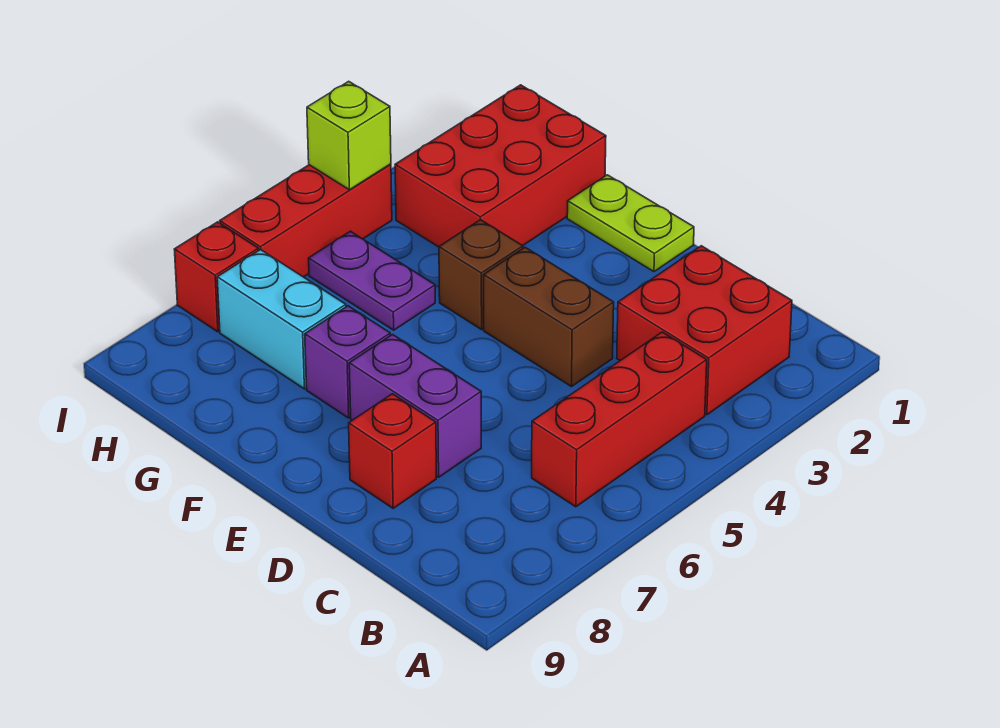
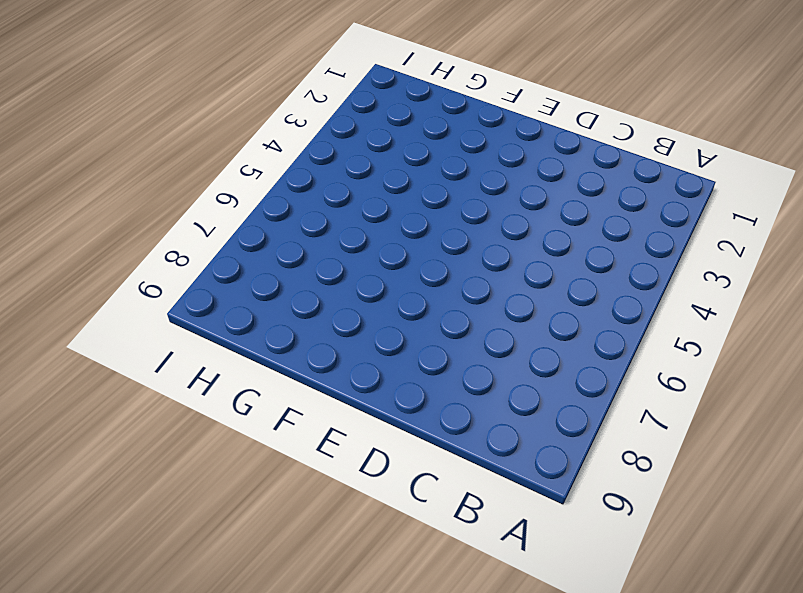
none -> red 2x2 brick [617,246,792,415]
none -> red 1x3 brick [532,332,707,507]
none -> brown 1x2 brick [484,247,614,387]

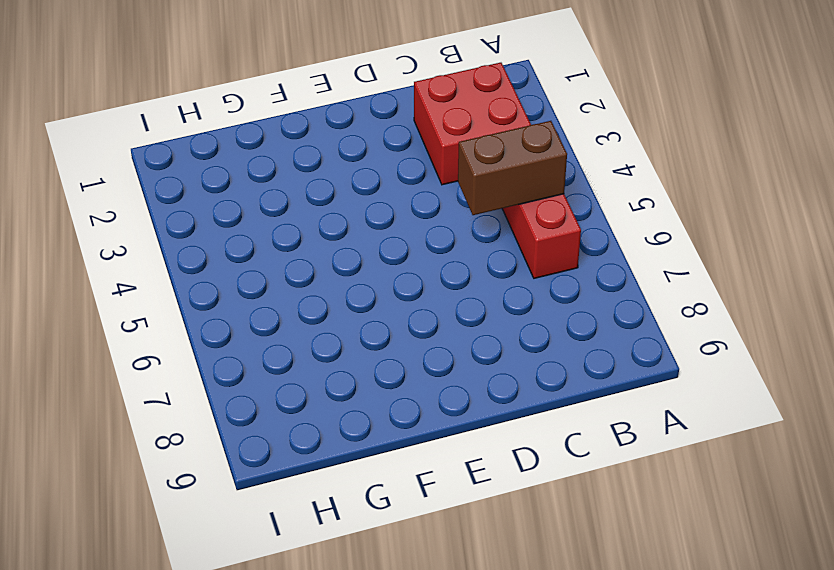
brown 1x2 brick [458,121,567,215] -> brown 1x2 brick moved to [484,247,614,387]
none -> purple 1x2 brick [349,335,481,477]
none -> red 1x1 brick [349,394,436,508]
none -> lime 1x2 plate [567,175,694,272]

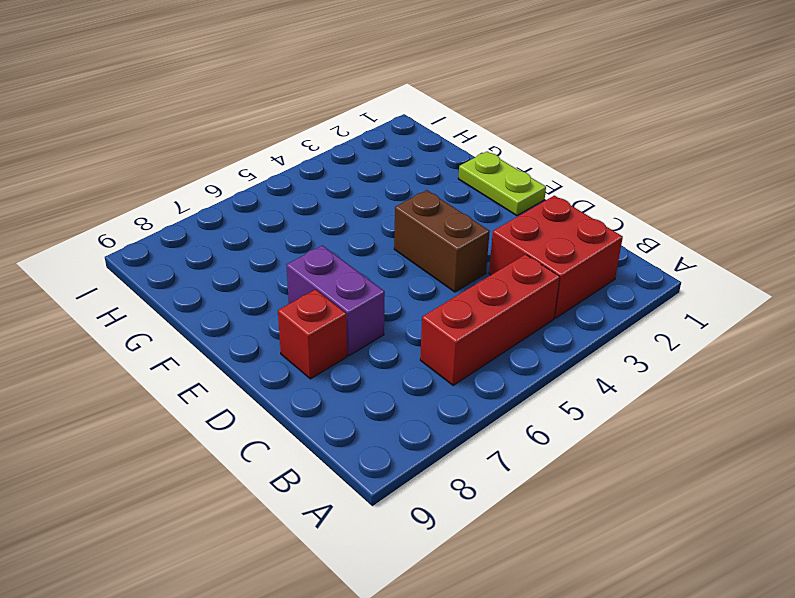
none -> brown 1x1 brick [439,220,523,329]
none -> purple 1x1 brick [305,306,390,418]
none -> red 2x3 brick [395,85,606,247]

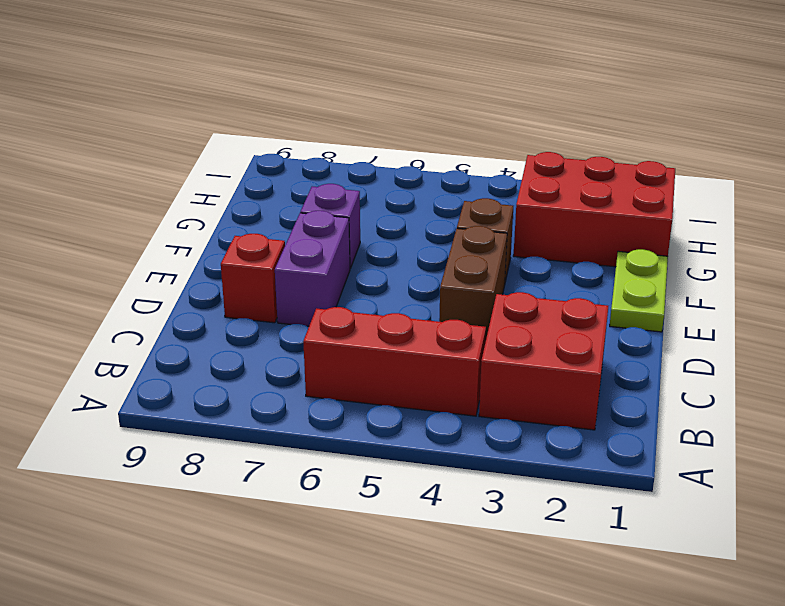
none -> purple 1x2 plate [309,231,435,330]
none -> cyan 1x2 brick [217,249,346,389]
none -> red 1x3 brick [220,164,392,277]

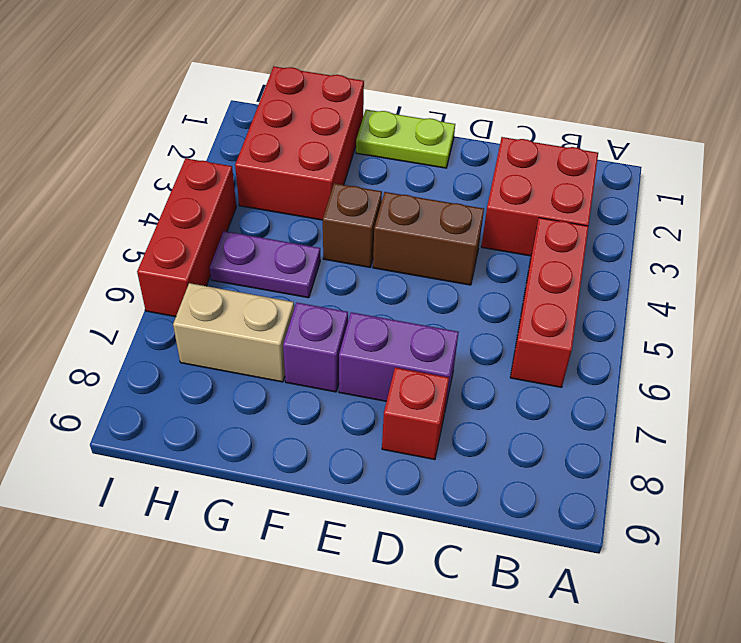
tan 1x2 brick [173,283,294,382] -> cyan 1x2 brick [217,249,346,389]
none -> red 1x1 brick [174,222,259,332]
none -> lime 1x1 brick [307,81,391,190]

